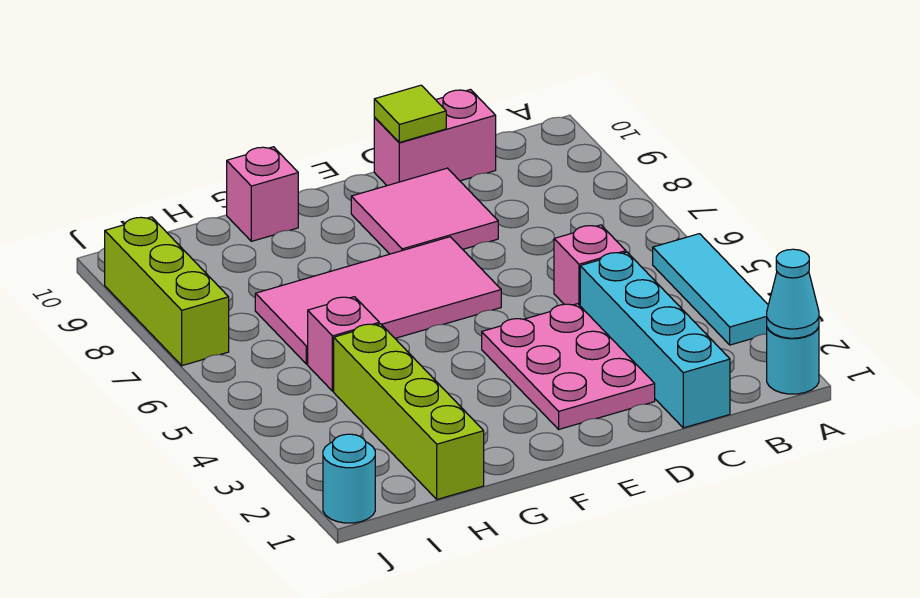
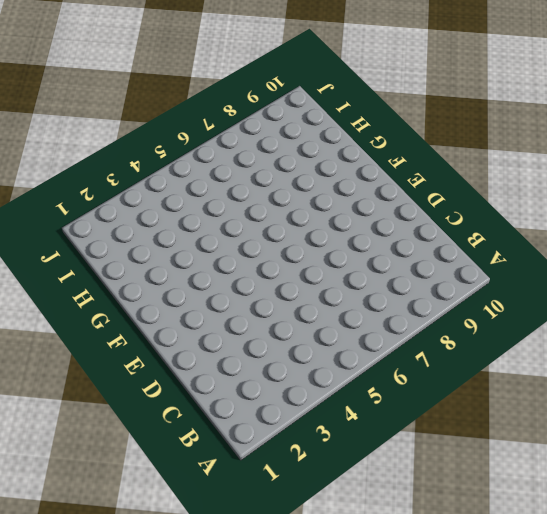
none -> cyan 1x1 round brick [767,327,819,394]
none -> cyan 1x3 tile [653,234,768,345]
none -> cyan 1x4 brick [580,252,730,428]

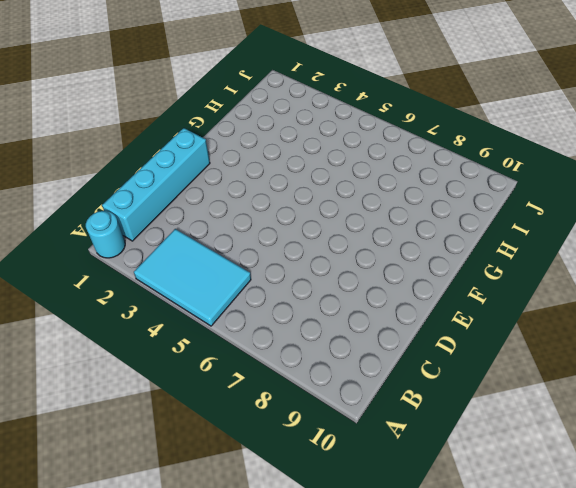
cyan 2x3 tile [134,229,251,326] -> cyan 1x3 tile [653,234,768,345]
cyan 1x4 brick [102,128,210,241] -> cyan 1x4 brick turned to [580,252,730,428]
none -> pink 1x1 brick [554,225,626,305]
none -> pink 1x2 brick [374,90,496,186]
none -> pink 2x3 plate [482,304,655,429]

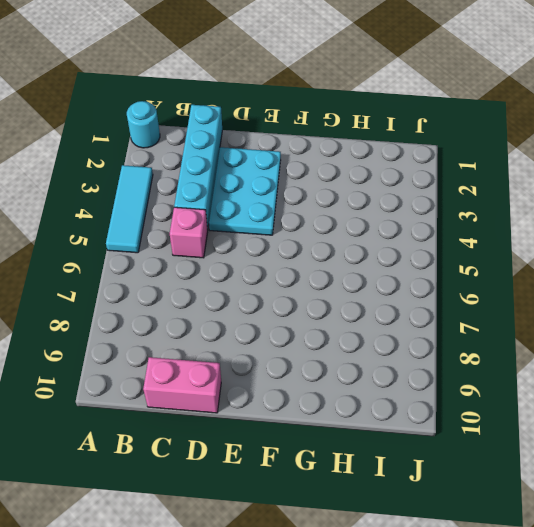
cyan 2x3 plate [209,147,281,235] -> pink 2x3 plate [482,304,655,429]
none -> pink 2x2 tile [351,168,498,254]
none -> pink 2x4 tile [255,237,501,364]
none -> pink 1x1 brick [227,147,298,241]

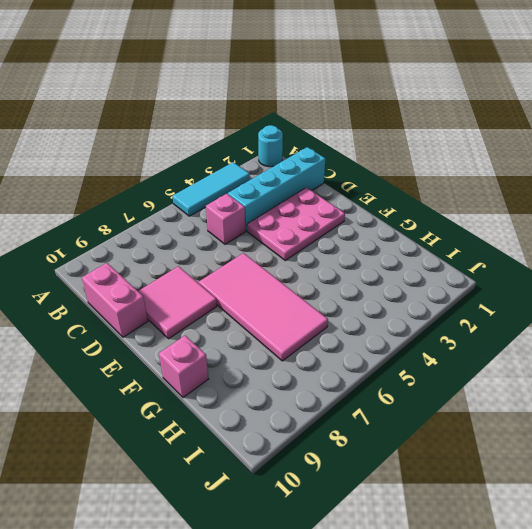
none -> lime 1x4 brick [334,324,484,499]
none -> pink 1x1 brick [308,297,379,391]
none -> cyan 1x1 round brick [323,434,375,523]

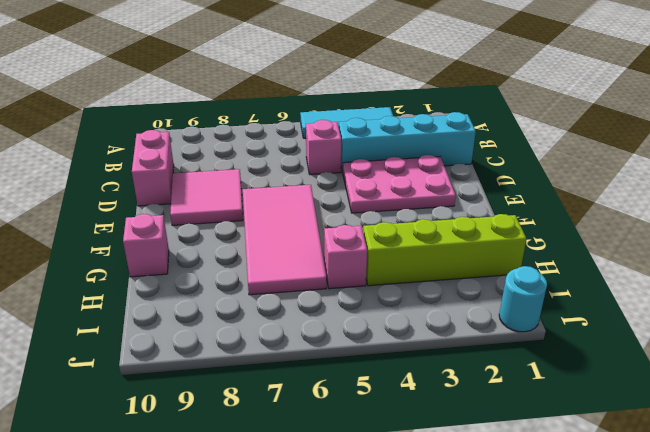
none -> cyan 1x1 round brick [767,327,819,394]
none -> lime 1x3 brick [105,217,229,366]
none -> cyan 1x1 cone [767,249,819,338]

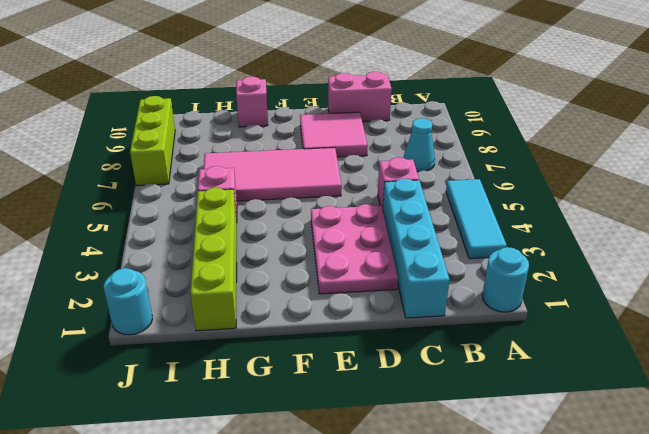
cyan 1x1 cone [404,118,435,172] -> cyan 1x1 cone moved to [767,249,819,338]
none -> lime 1x1 tile [374,85,446,142]

